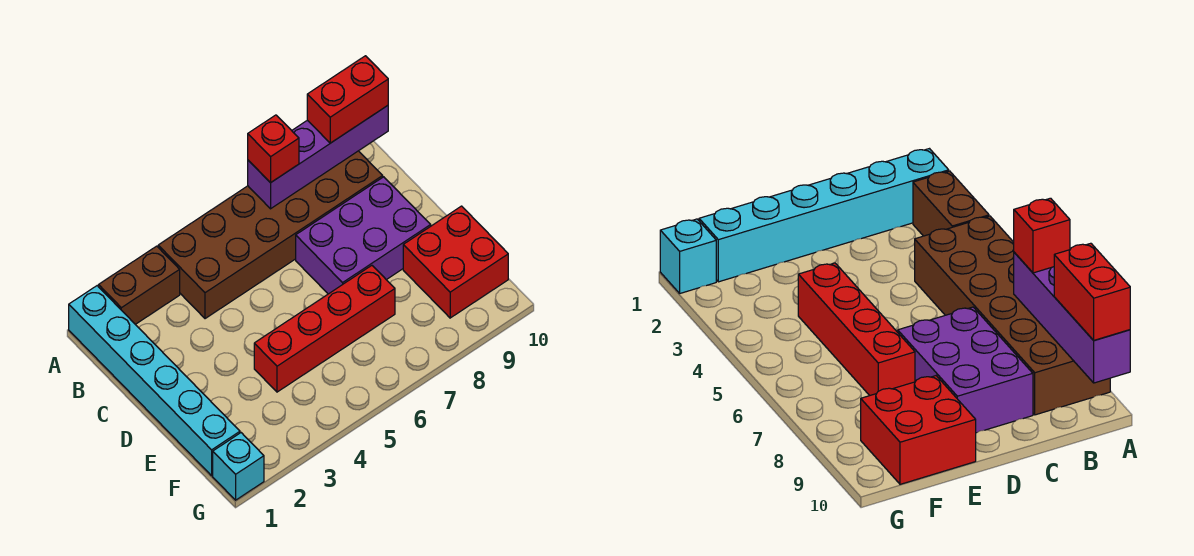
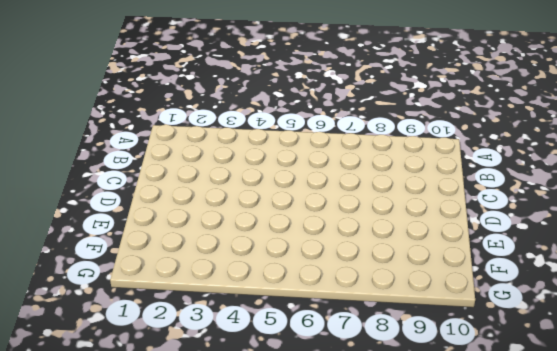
none -> cyan 1x6 brick [69,286,240,476]
none -> brown 1x2 brick [99,246,180,324]

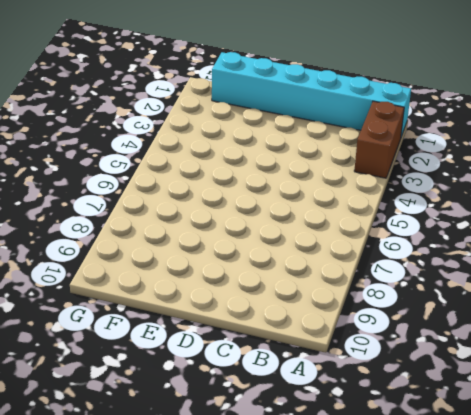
none -> brown 2x6 brick [158,151,383,319]
none -> purple 2x3 brick [296,177,431,294]

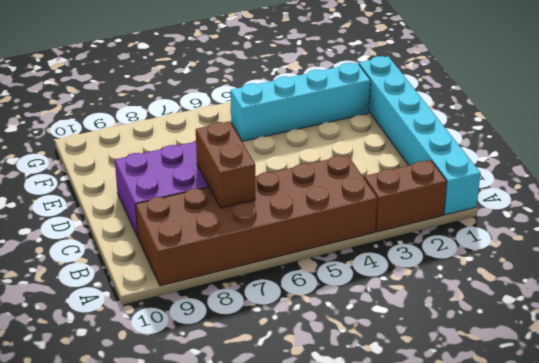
brown 1x2 brick [196,121,255,208] -> none
cyan 1x4 brick [231,63,370,141] -> none
none -> red 1x4 brick [254,266,395,392]
none -> red 2x2 brick [403,206,508,318]

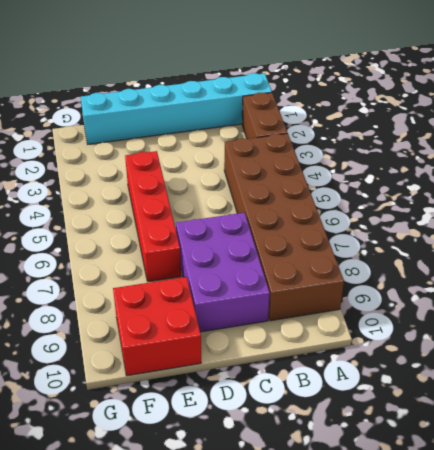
none -> cyan 1x1 brick [213,433,264,500]
none -> purple 1x4 brick [248,106,388,209]

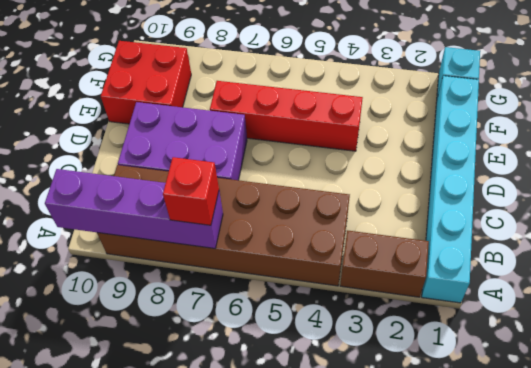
none -> red 1x2 brick [307,56,388,143]

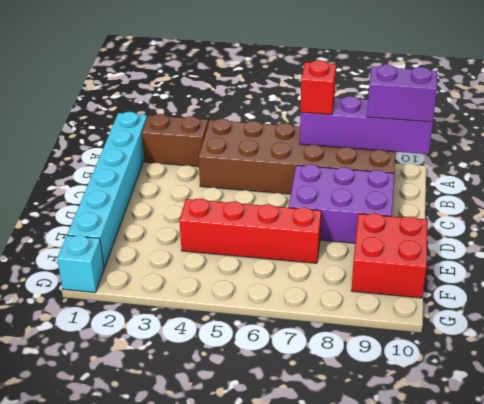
purple 1x2 brick [367,65,437,122] -> red 1x2 brick [307,56,388,143]

